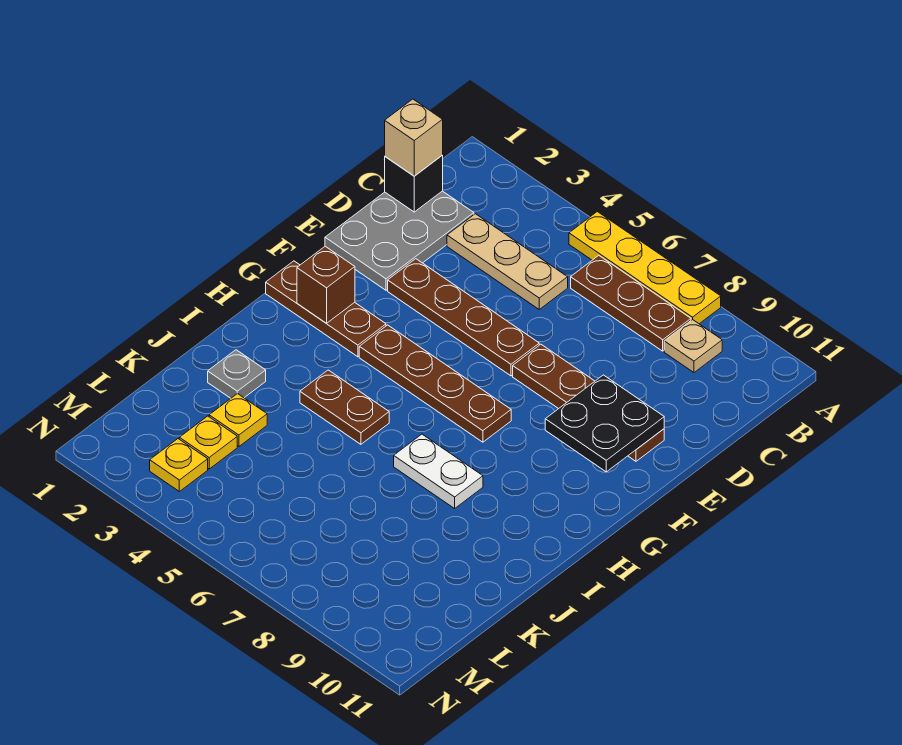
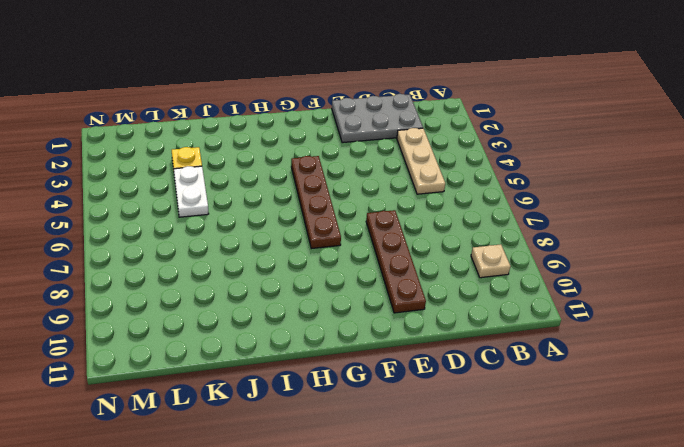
white 1x2 plate [174,166,209,217] -> white 1x2 plate moved to [394,434,483,508]
none -> yellow 1x4 plate [569,212,721,324]
none -> brown 1x3 plate [571,256,691,351]
none -> brown 1x4 plate [388,259,539,376]

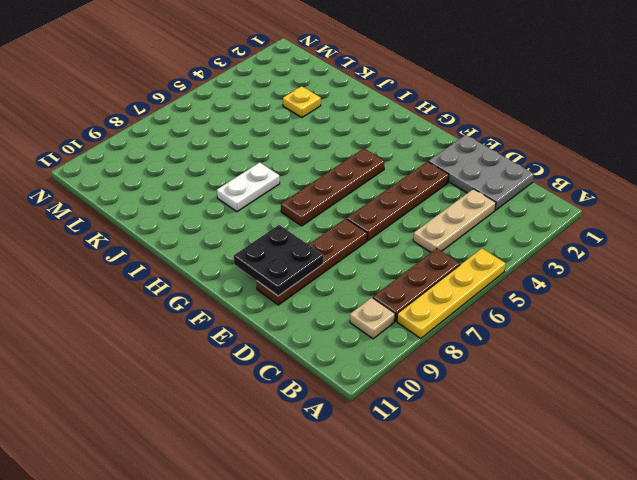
none -> brown 1x3 plate [266,261,386,357]
none -> brown 1x2 plate [300,370,389,444]
none -> grey 1x1 plate [208,350,266,398]

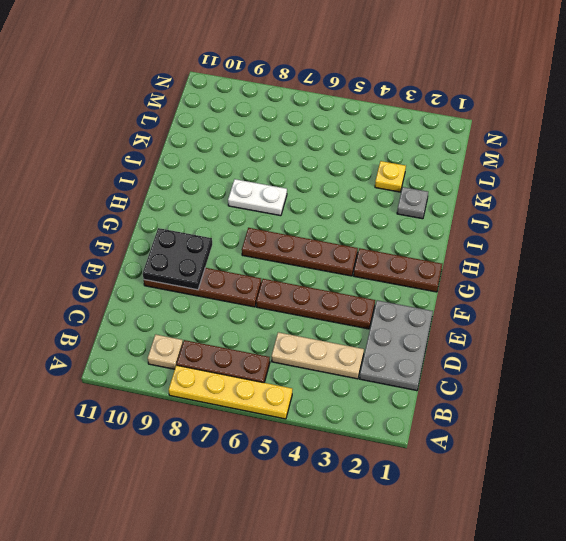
none -> brown 1x2 plate [300,370,389,444]
none -> yellow 1x1 plate [179,416,237,469]
none -> yellow 1x1 plate [150,439,208,491]

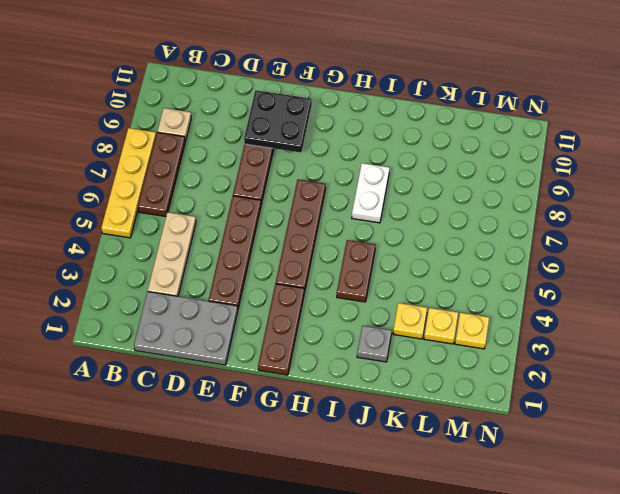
none -> black 1x1 brick [385,156,443,212]
none -> brown 1x1 brick [297,246,355,323]
none -> tan 1x1 brick [385,99,443,176]

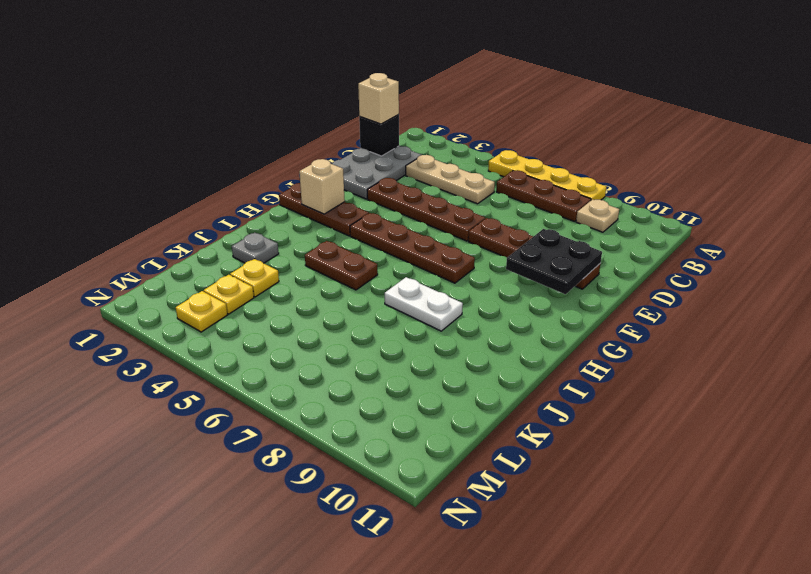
tan 1x1 brick [299,159,345,214] -> brown 1x1 brick [297,246,355,323]

